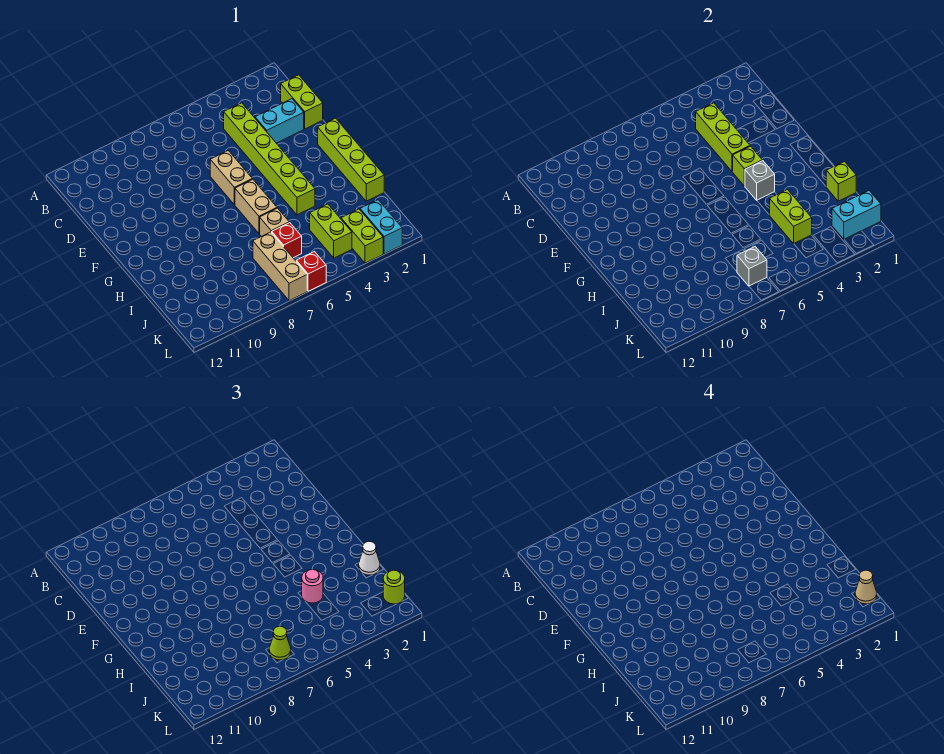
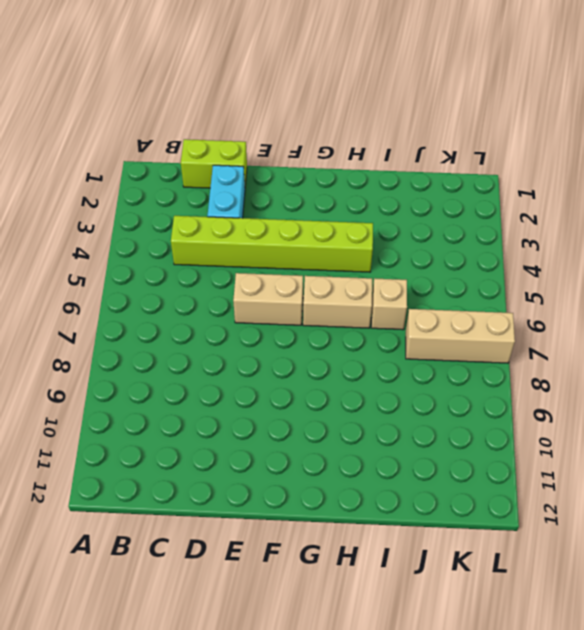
none -> lime 1x4 brick [318,118,384,201]
none -> lime 1x2 brick [310,204,352,258]
none -> red 1x1 brick [272,223,302,258]

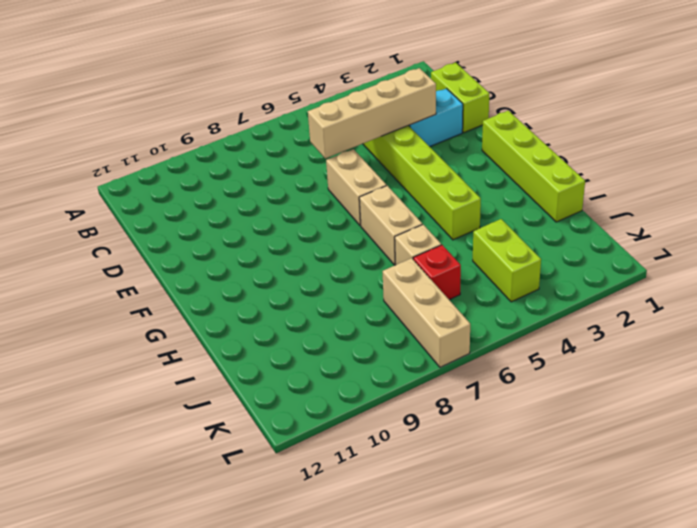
tan 1x4 brick [308,68,436,159] -> lime 1x3 brick [696,103,750,171]
none -> cyan 1x2 brick [360,200,402,254]
none -> lime 1x2 brick [341,209,383,263]
none -> red 1x1 brick [296,252,326,291]

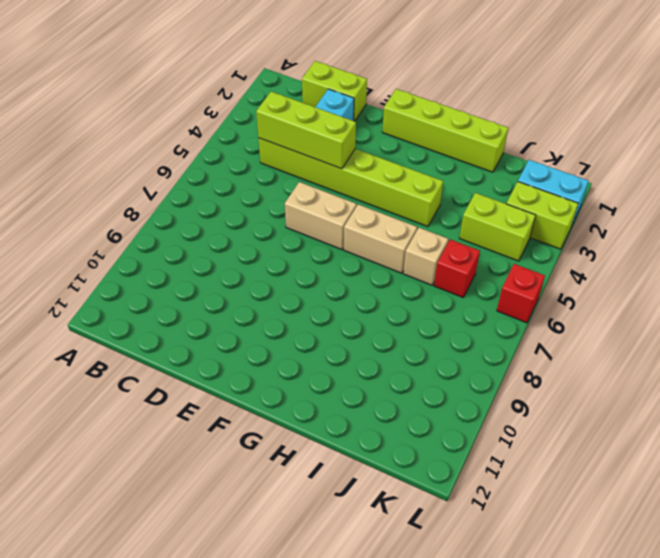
none -> tan 1x3 brick [253,232,307,301]
none -> lime 1x1 brick [732,146,762,186]
none -> grey 1x1 brick [745,161,775,200]

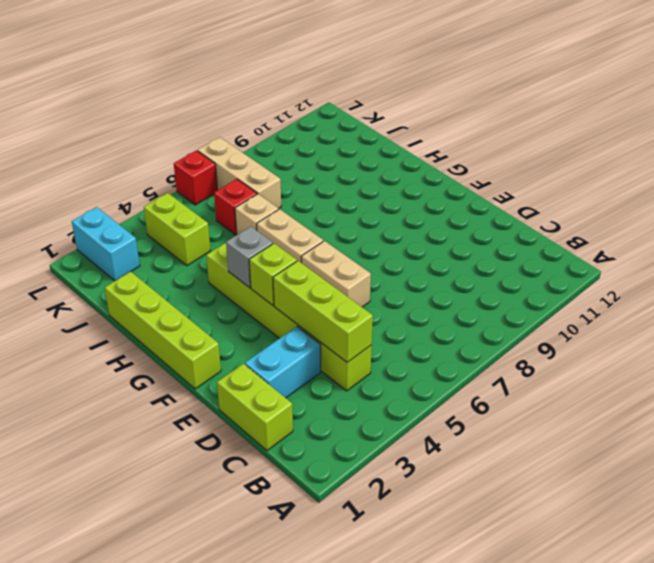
none -> lime 1x2 brick [341,209,383,263]
none -> lime 1x1 brick [826,162,856,201]
none -> lime 1x2 brick [770,190,812,244]

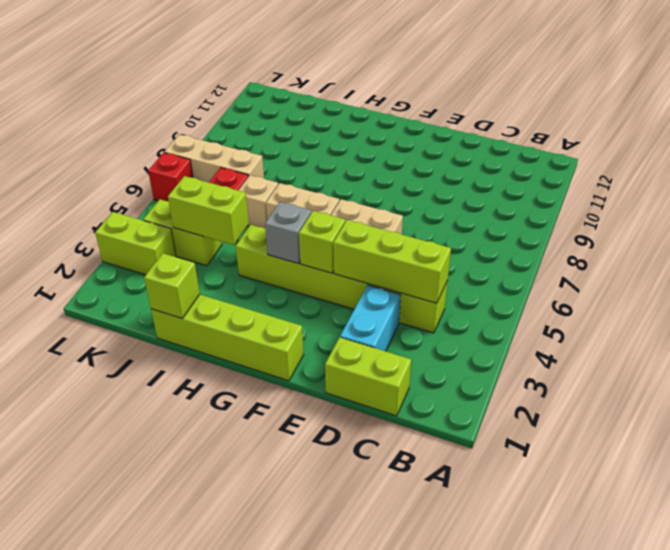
none -> cyan 1x2 brick [360,200,402,254]
none -> cyan 1x2 brick [832,191,881,239]
none -> grey 1x1 brick [737,247,767,286]

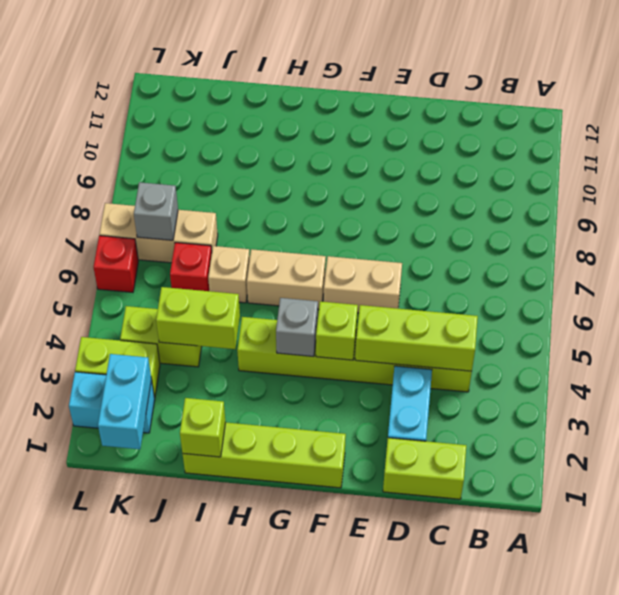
none -> white 1x1 cone [359,541,380,575]
none -> pink 1x1 round brick [302,569,323,603]
none -> lime 1x1 round brick [383,570,405,604]

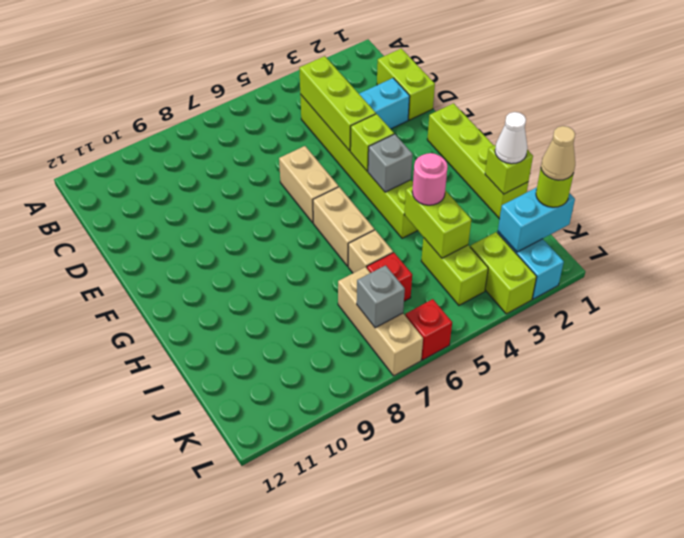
none -> lime 1x1 cone [269,626,291,660]

